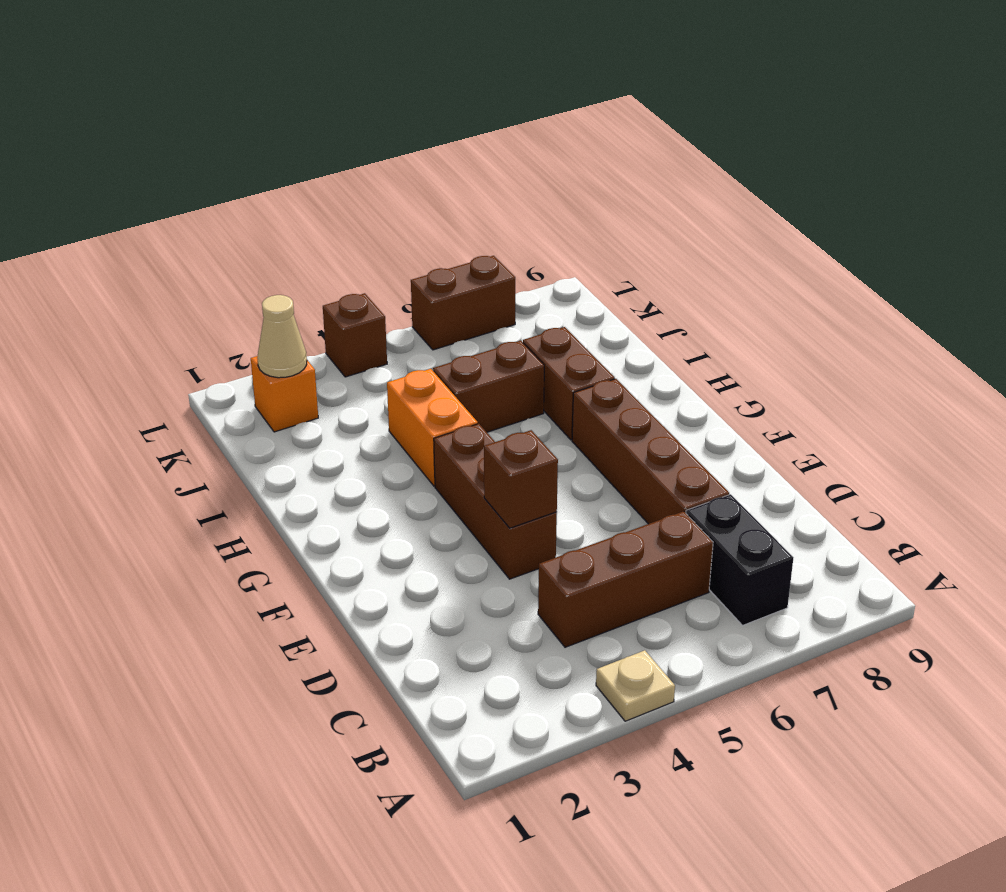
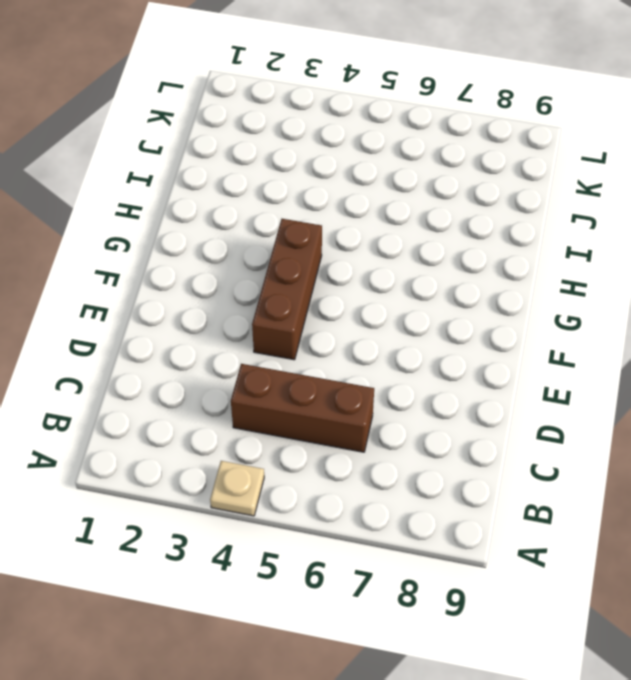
none -> black 1x2 brick [686,494,794,625]
none -> brown 1x4 brick [572,379,729,524]
none -> orange 1x2 brick [387,369,478,486]

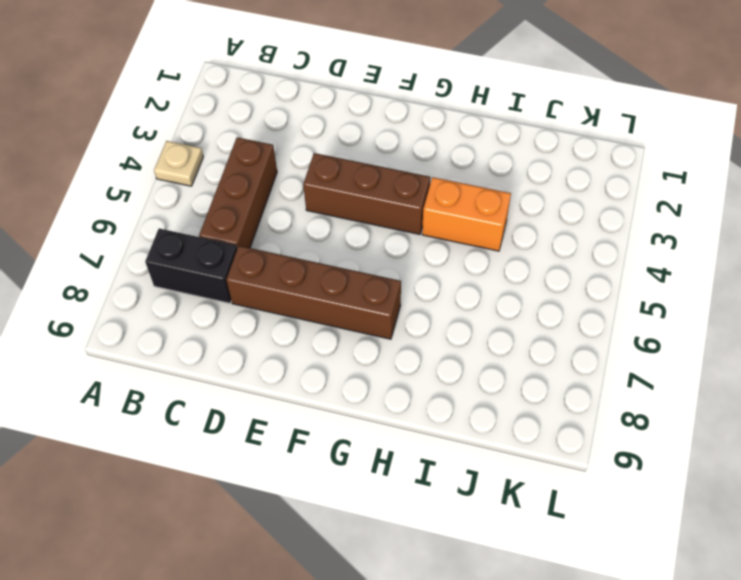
none -> brown 1x2 brick [523,327,615,440]
none -> brown 1x2 brick [433,341,544,432]
none -> orange 1x1 brick [251,356,318,432]

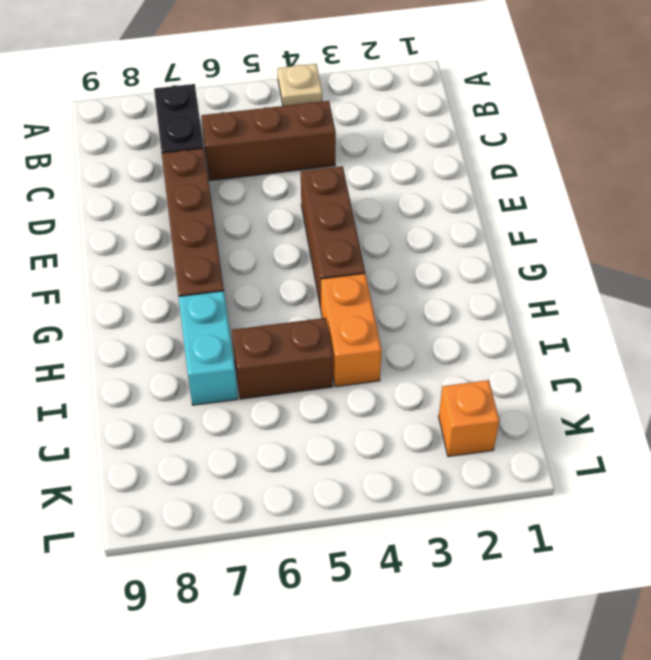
cyan 1x2 brick [179,291,238,405] -> brown 1x2 brick [523,327,615,440]
none -> brown 1x1 brick [323,293,387,377]
none -> brown 1x2 brick [411,256,515,350]
none -> brown 1x1 brick [484,430,558,528]

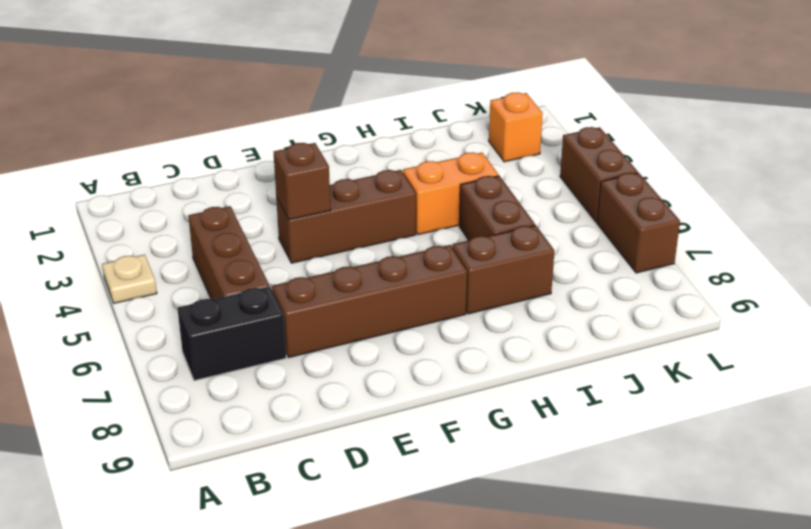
brown 1x2 brick [560,127,638,222] -> brown 1x1 brick [323,293,387,377]
none -> tan 1x1 cone [257,295,307,378]

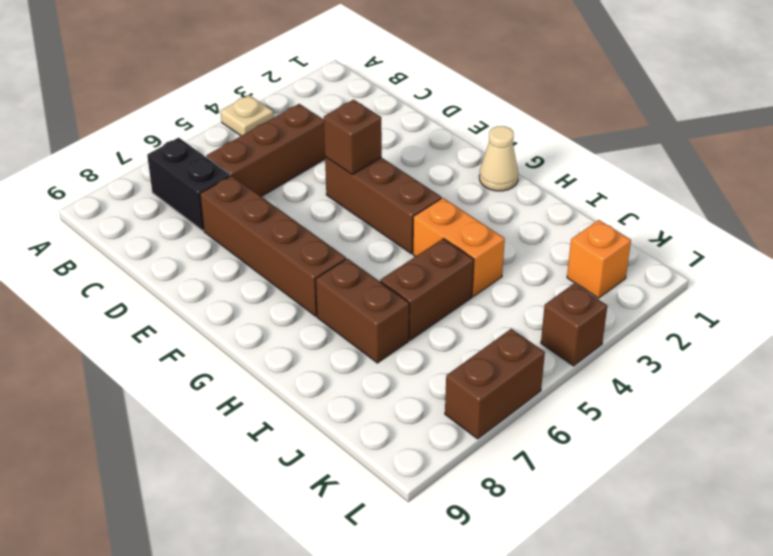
tan 1x1 cone [479,126,518,191] -> tan 1x1 cone moved to [257,295,307,378]

